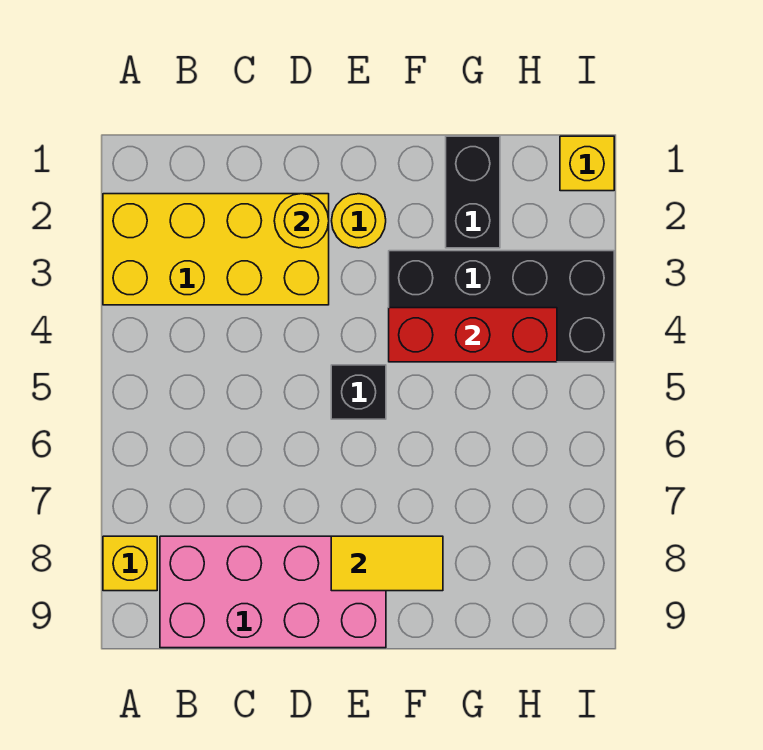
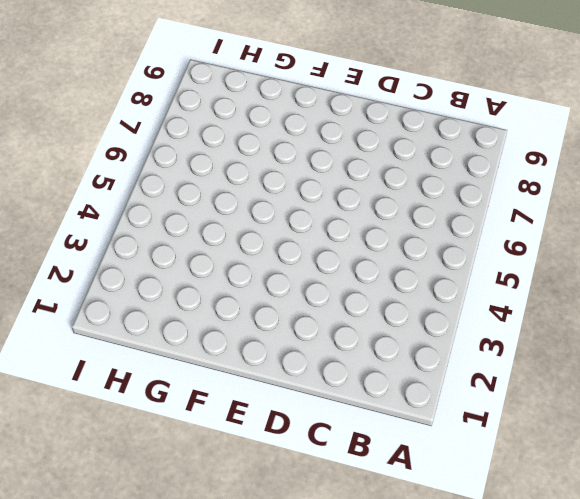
none -> yellow 2x4 brick [103,194,329,305]
none -> yellow 1x1 brick [103,536,157,591]

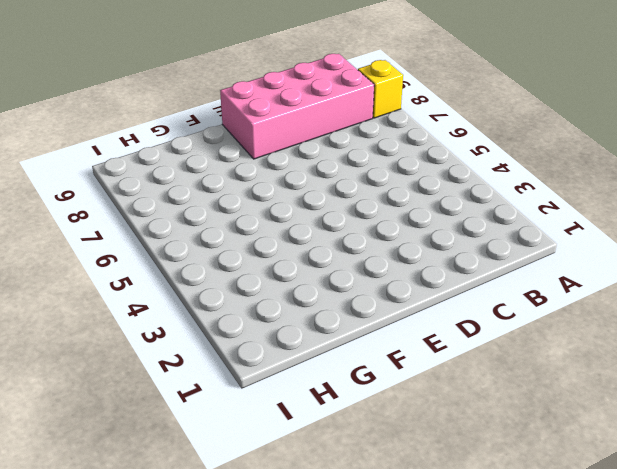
none -> yellow 2x4 brick [103,194,329,305]
none -> yellow 1x1 round brick [332,194,386,248]

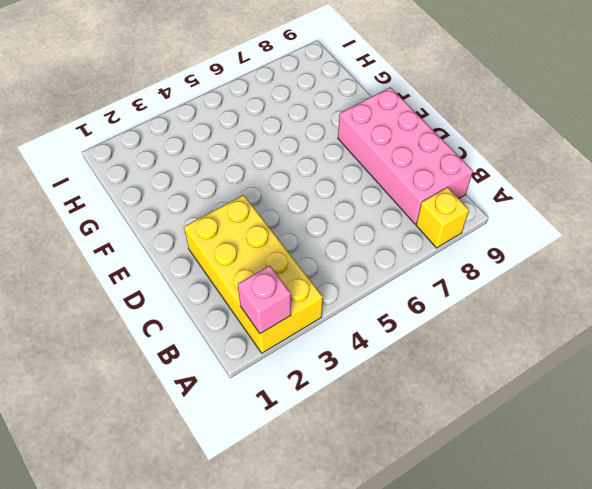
pink 1x1 brick [238,266,291,334] -> none
none -> yellow 1x1 round brick [332,194,386,248]
none -> black 1x1 brick [331,365,386,419]

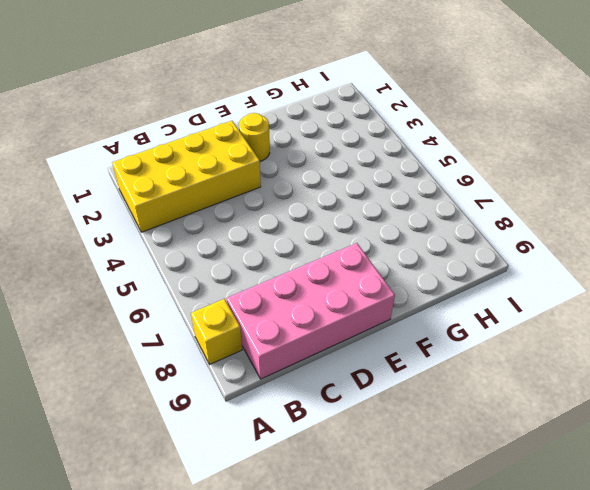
none -> black 1x1 brick [331,365,386,419]
none -> black 2x4 brick [389,251,614,362]

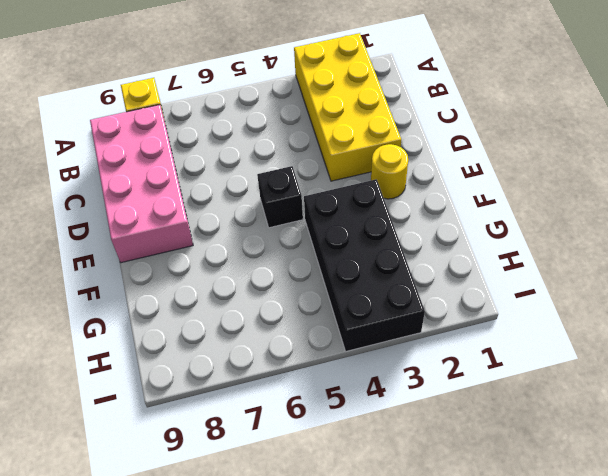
none -> black 1x2 brick [446,136,500,248]
none -> yellow 1x1 brick [560,136,614,191]

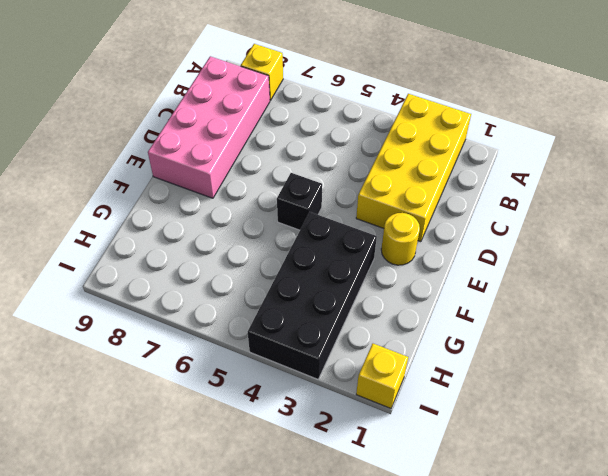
none -> black 1x2 brick [446,136,500,248]
none -> yellow 1x1 round brick [274,194,329,248]

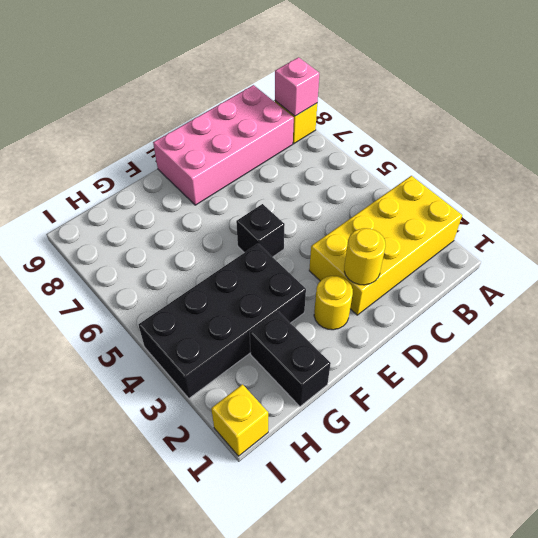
pink 1x1 brick [275,57,319,116] -> none
none -> yellow 1x2 tile [331,536,443,591]
none -> red 1x3 brick [389,308,557,362]

